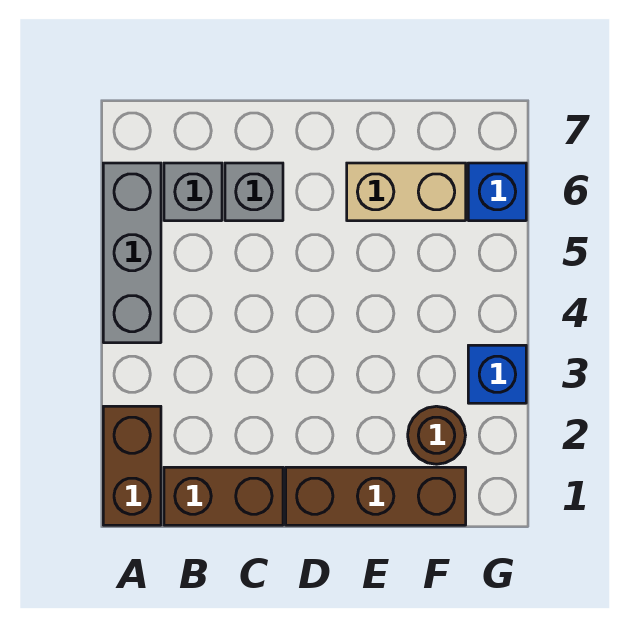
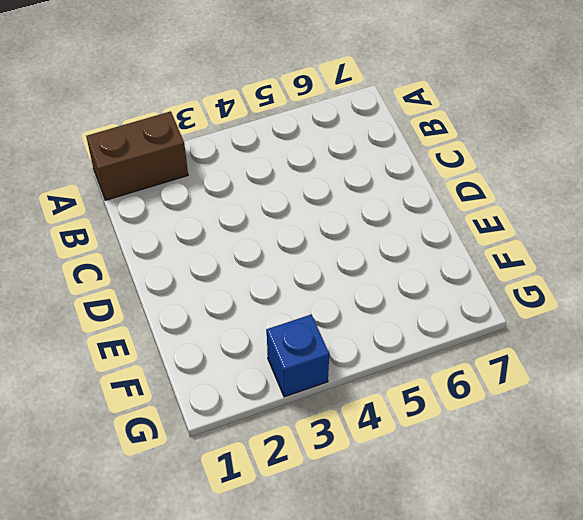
none -> grey 1x3 brick [103,163,161,343]
none -> brown 1x2 brick [164,467,283,525]

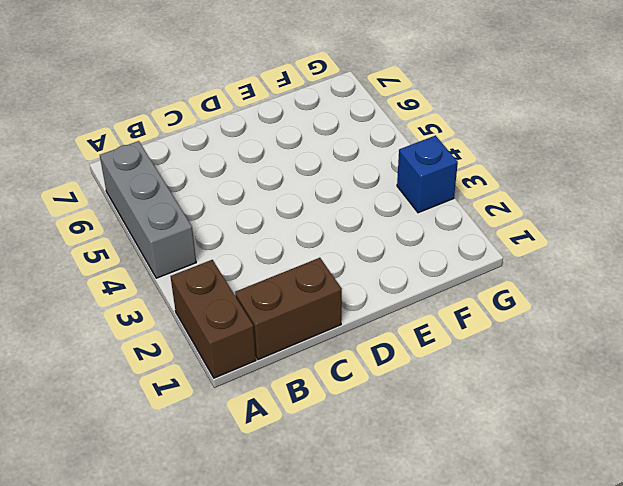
none -> grey 1x1 brick [164,163,222,221]
none -> grey 1x1 brick [225,163,283,221]

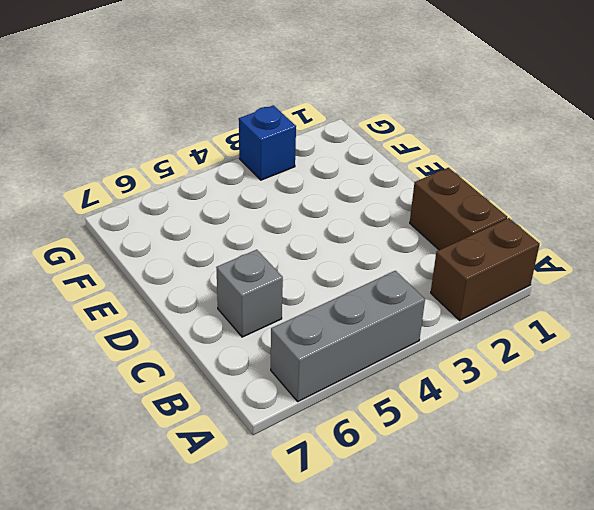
none -> grey 1x1 brick [164,163,222,221]
none -> brown 1x3 brick [286,467,466,525]

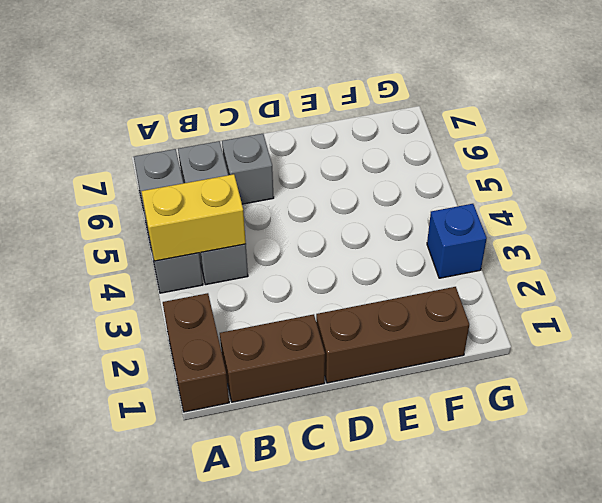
yellow 1x2 brick [141,174,246,261] -> none
grey 1x3 brick [178,141,248,285] -> grey 1x1 brick [164,163,222,221]
none -> tan 1x2 brick [347,163,466,221]
none -> brown 1x1 round brick [408,406,466,464]

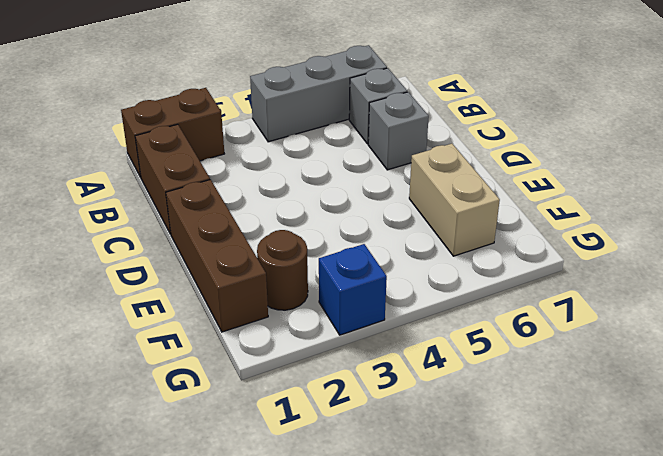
none -> blue 1x1 brick [468,163,526,221]

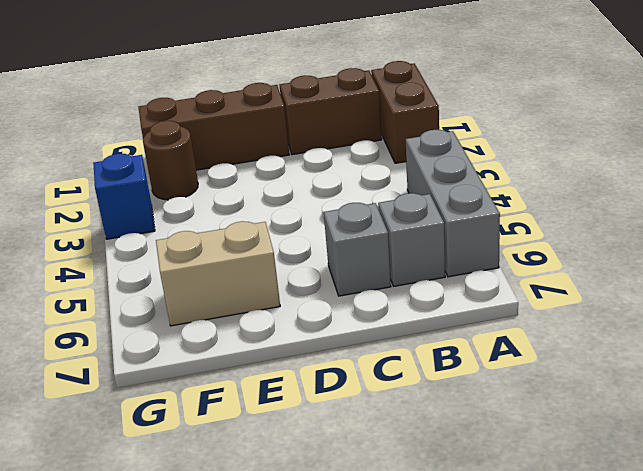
none -> blue 1x1 brick [468,163,526,221]

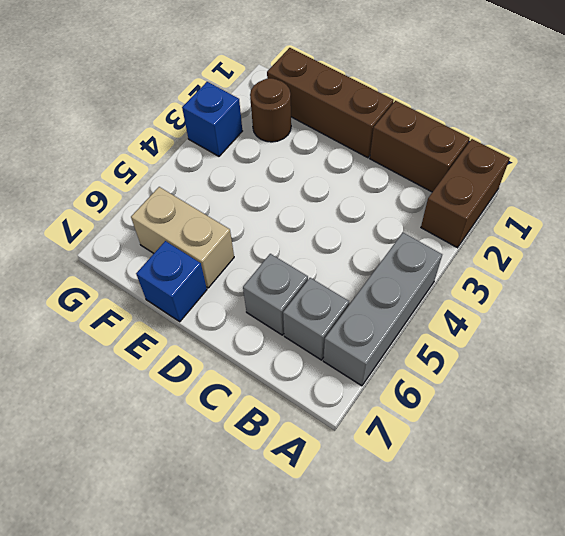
blue 1x1 brick [136,241,207,322] -> blue 1x1 brick moved to [468,163,526,221]

